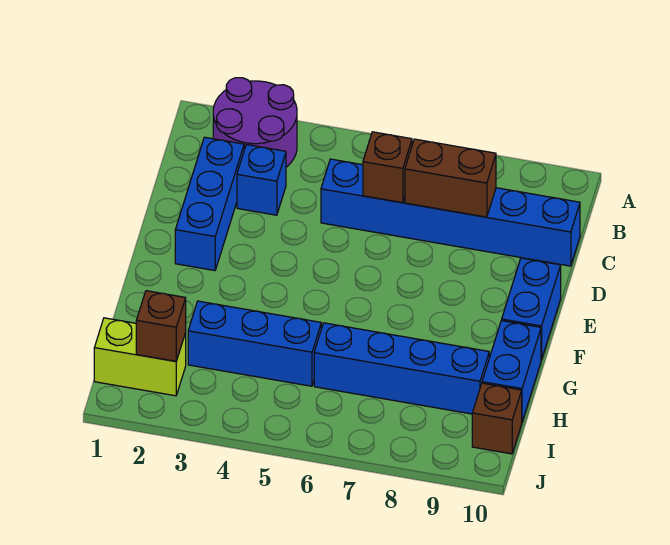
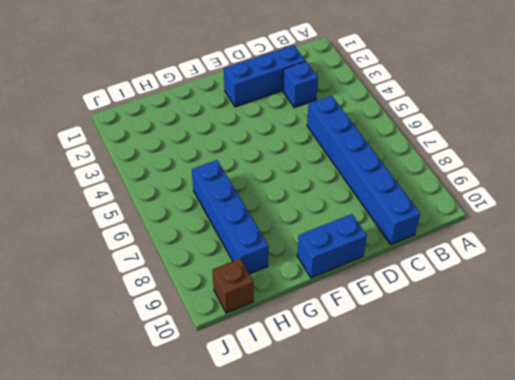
none -> purple 2x2 round brick [213,78,297,167]
none -> blue 1x2 brick [482,321,541,422]
none -> blue 1x3 brick [188,301,321,386]

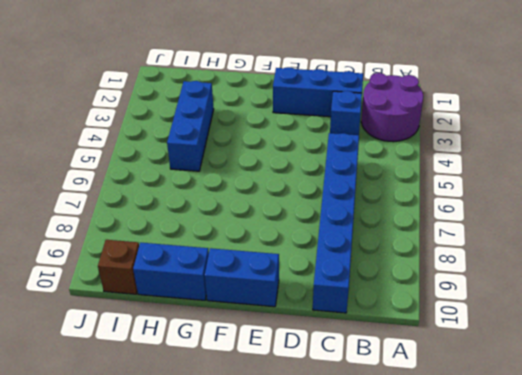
none -> blue 1x4 brick [314,323,489,414]
none -> lime 1x2 brick [94,318,186,396]
none -> brown 1x1 brick [363,132,412,203]

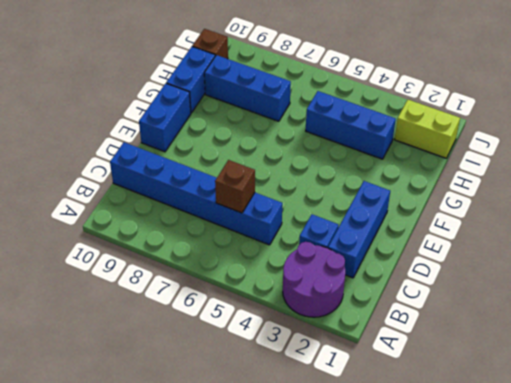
blue 1x3 brick [204,55,291,121] -> blue 1x4 brick [314,323,489,414]
none -> brown 1x2 brick [405,139,496,217]
none -> brown 1x1 brick [136,291,186,361]

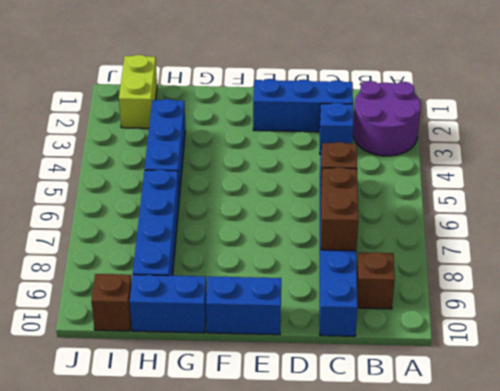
brown 1x1 brick [357,252,395,309] -> brown 1x1 brick moved to [136,291,186,361]

